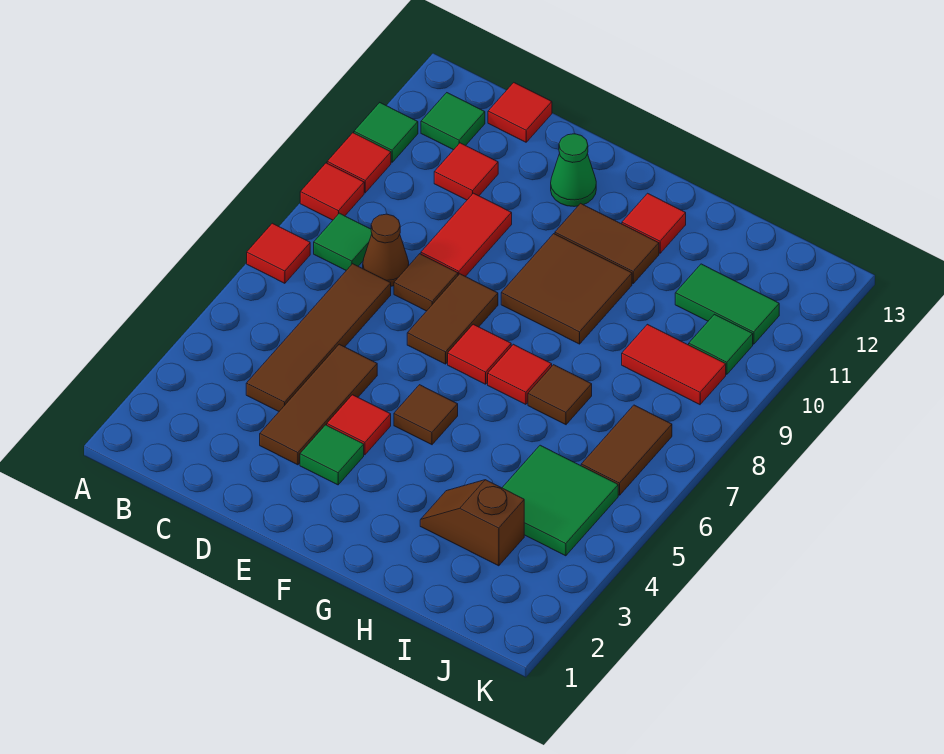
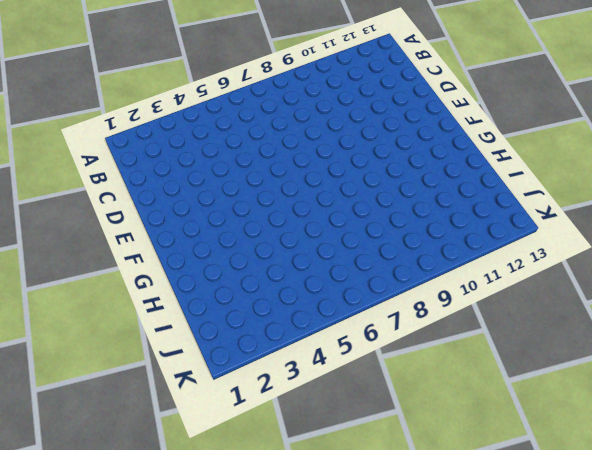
none -> red 1x1 tile [247,223,310,283]
none -> red 1x1 tile [300,163,364,220]
none -> red 1x1 tile [327,133,391,193]
none -> green 1x1 tile [354,103,418,162]

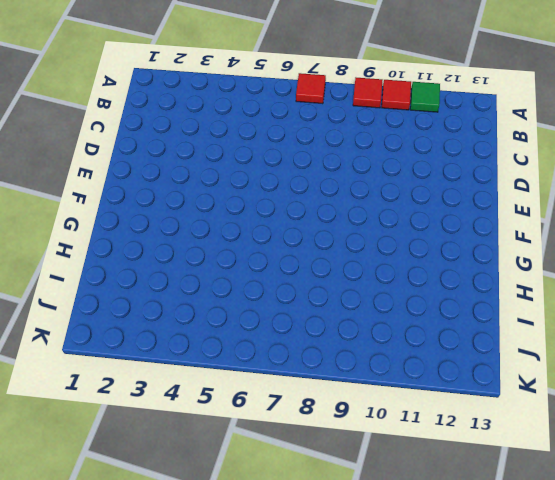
none -> green 1x1 tile [314,213,372,270]
none -> green 1x1 tile [421,93,485,150]
none -> brown 1x4 tile [246,264,391,411]
none -> brown 1x1 cone [363,214,409,286]

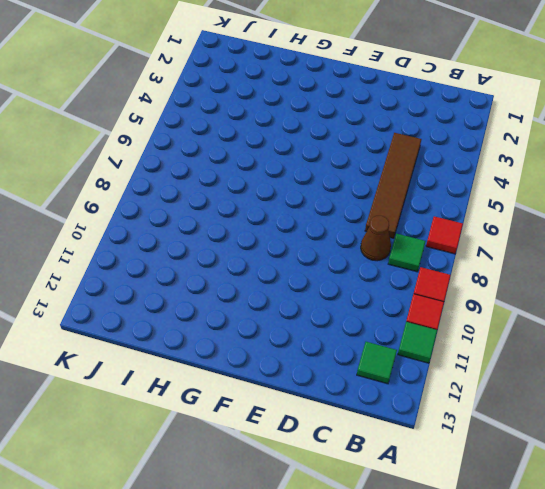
none -> red 1x1 tile [434,143,498,200]
none -> red 1x1 tile [488,83,552,142]
none -> brown 1x3 tile [260,344,377,465]
none -> brown 1x1 tile [394,254,458,311]

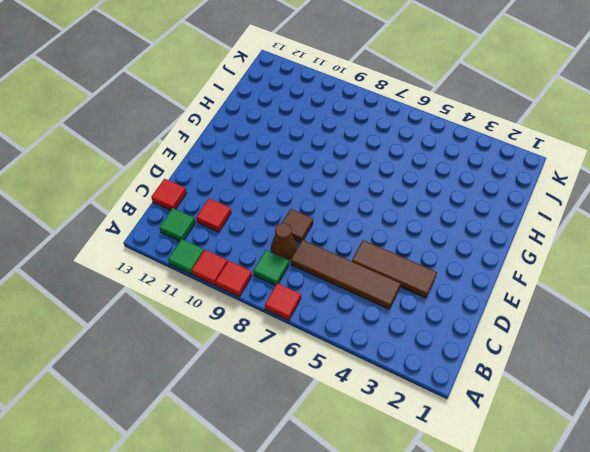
none -> red 1x2 tile [421,193,512,277]
none -> green 1x1 tile [300,425,364,485]
none -> red 1x1 tile [327,395,391,455]
none -> brown 1x2 tile [407,274,498,364]

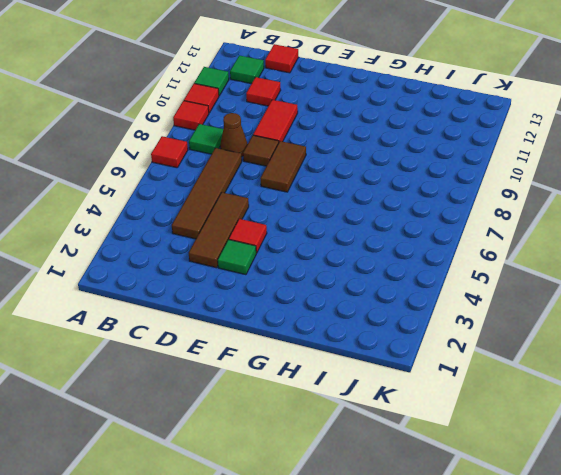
none -> green 1x1 cone [551,134,596,207]
none -> brown 1x1 tile [394,385,458,445]
none -> red 1x1 tile [448,324,511,384]
none -> brown 2x2 tile [501,234,632,344]

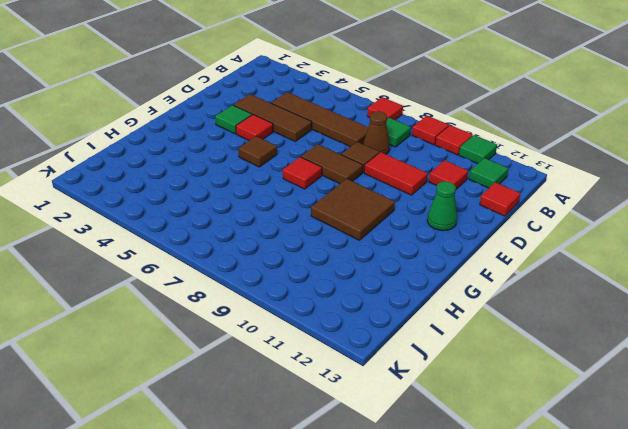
none -> brown 1x2 tile [555,203,659,283]
none -> red 1x1 tile [488,344,552,404]
none -> red 1x1 tile [622,193,686,253]
none -> brown 1x2 slope [420,480,524,566]

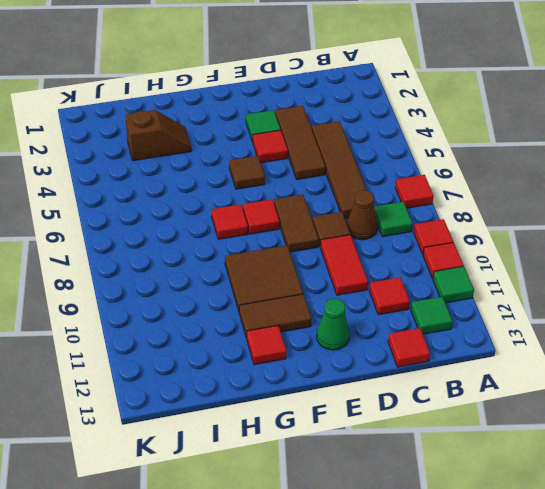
none -> brown 1x1 tile [528,365,592,425]
none -> green 2x2 tile [502,445,618,556]
none -> red 1x2 tile [622,324,726,405]
none -> green 1x2 tile [675,264,779,344]

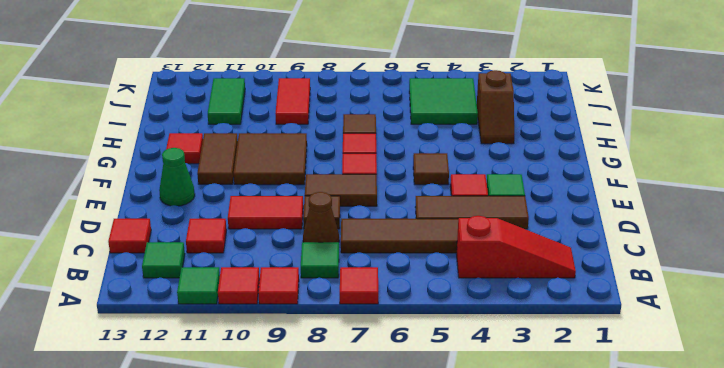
red 1x3 slope [457,216,576,278] -> none
none -> brown 1x2 tile [581,405,672,495]
none -> green 1x1 tile [689,314,753,374]

